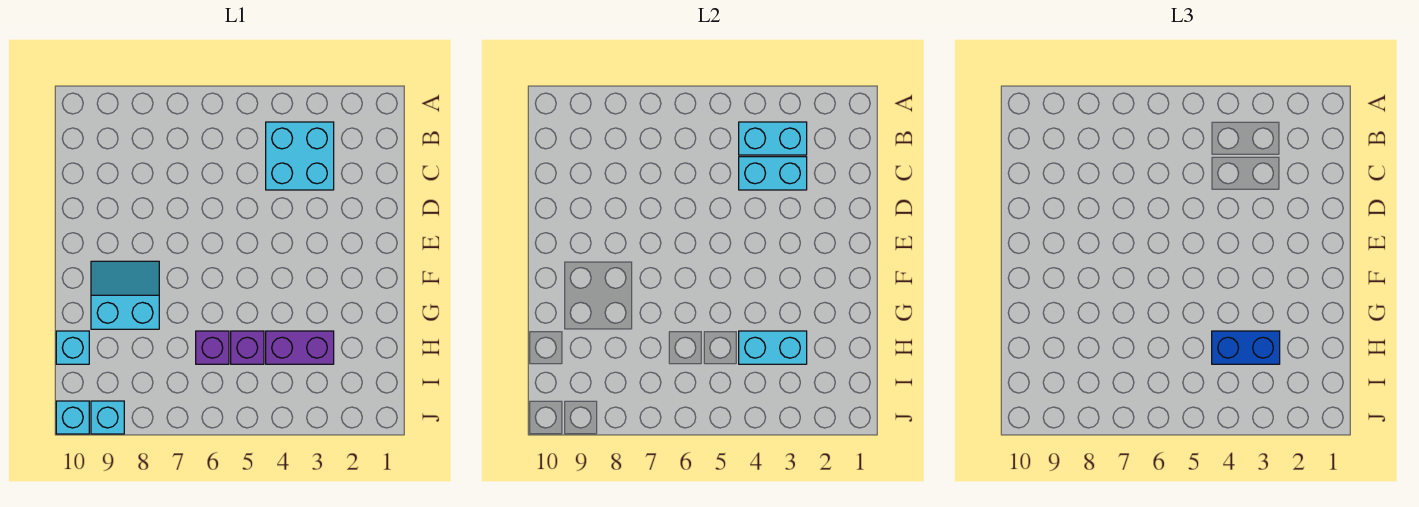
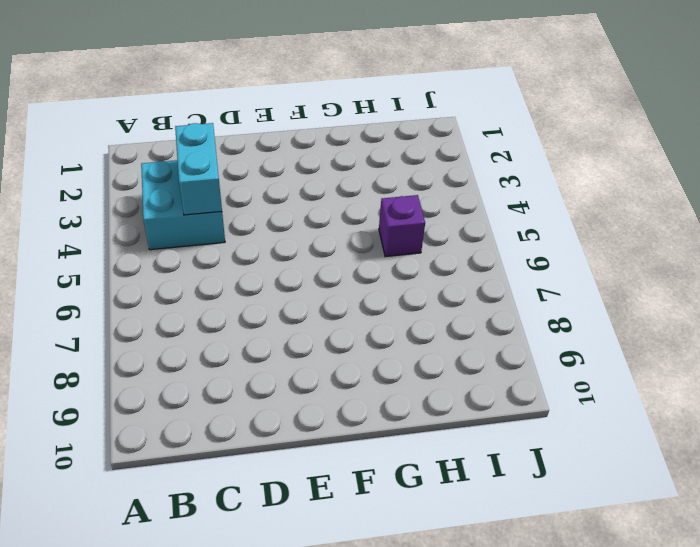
none -> cyan 2x2 slope [91,261,159,329]
none -> purple 1x2 brick [266,331,334,364]
none -> purple 1x1 brick [196,331,229,364]

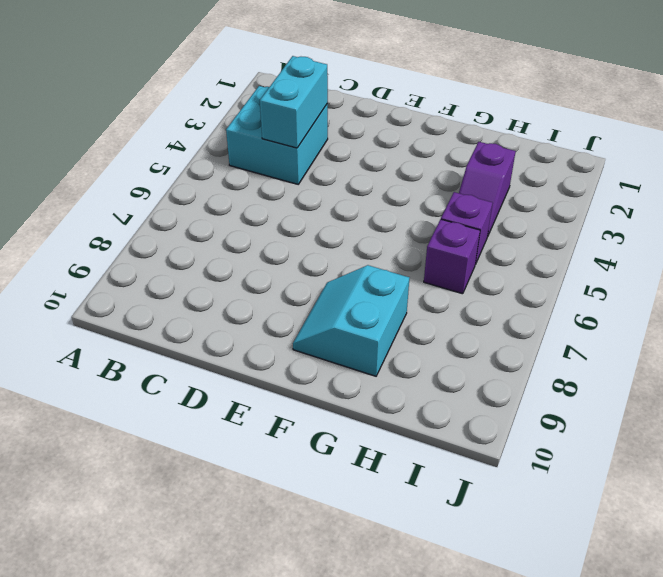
purple 1x2 slope [459,142,516,237] -> purple 1x2 brick [266,331,334,364]
none -> cyan 1x1 brick [56,331,89,364]
none -> cyan 1x1 brick [91,401,124,434]
none -> cyan 1x1 brick [56,401,89,434]

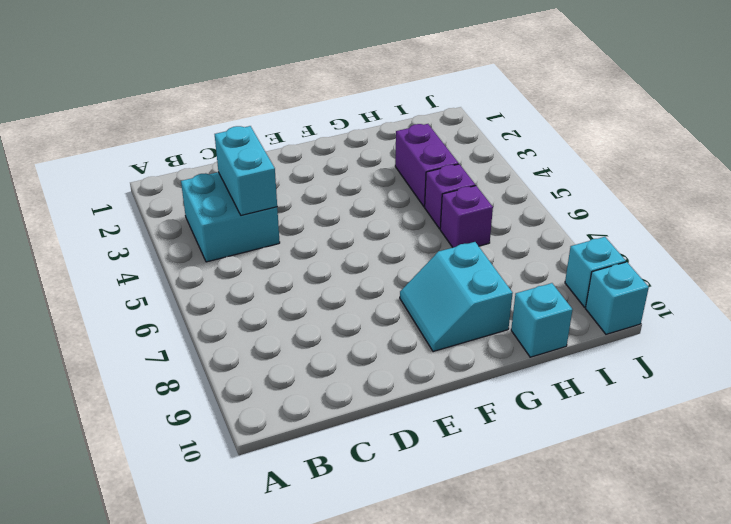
none -> cyan 1x2 brick [739,122,807,155]
none -> cyan 1x2 brick [739,331,807,364]
none -> blue 1x2 brick [1212,331,1280,364]

